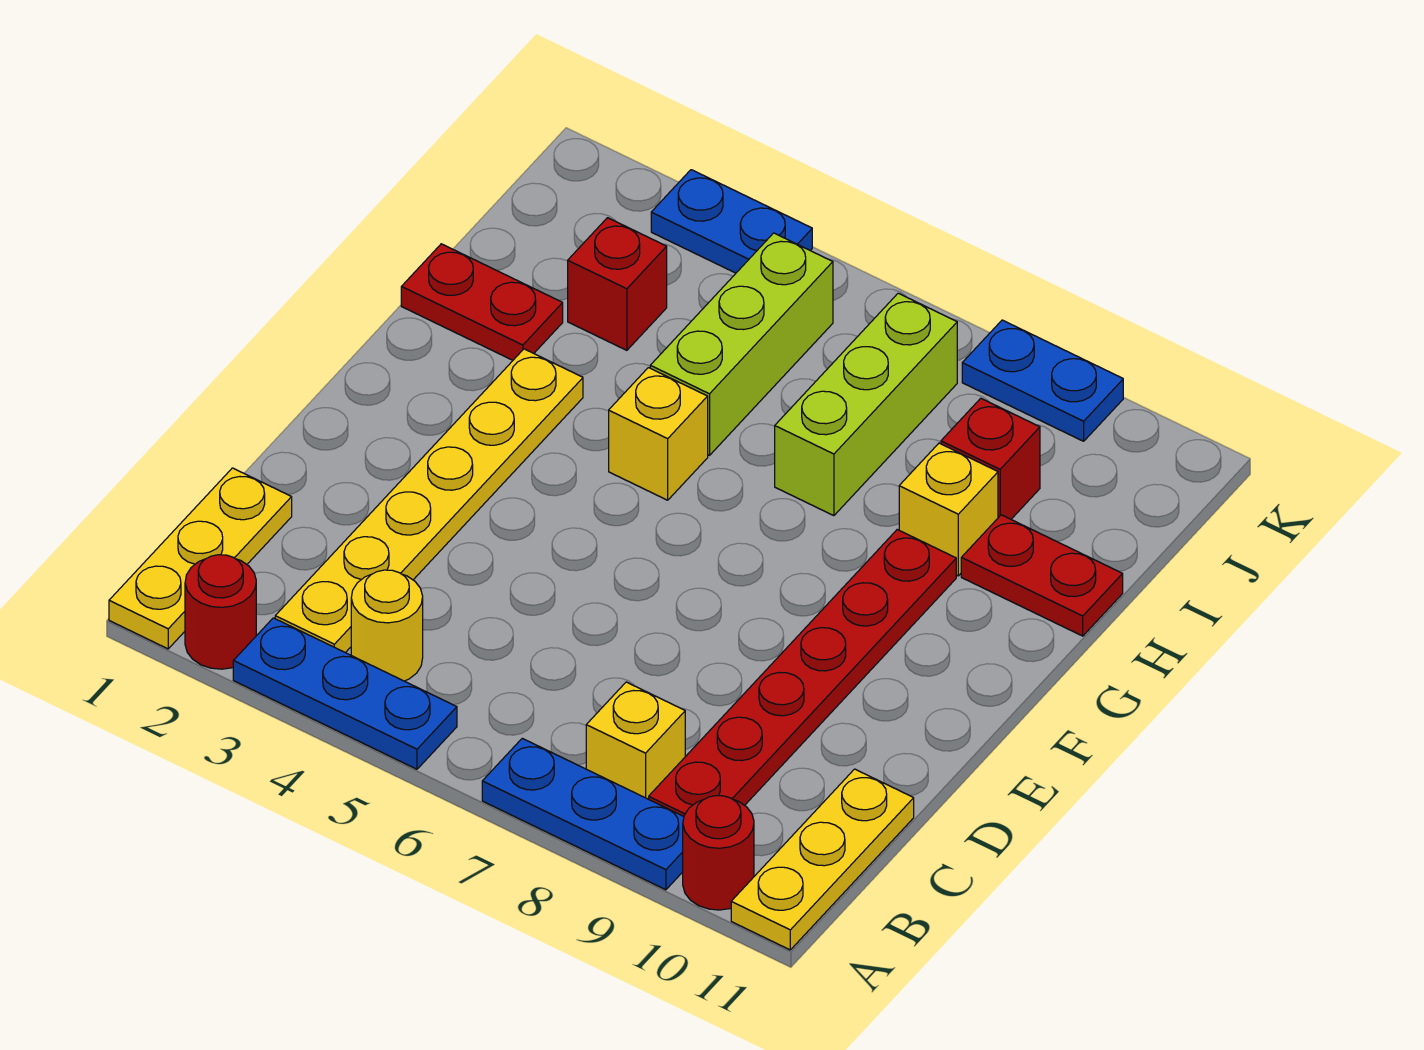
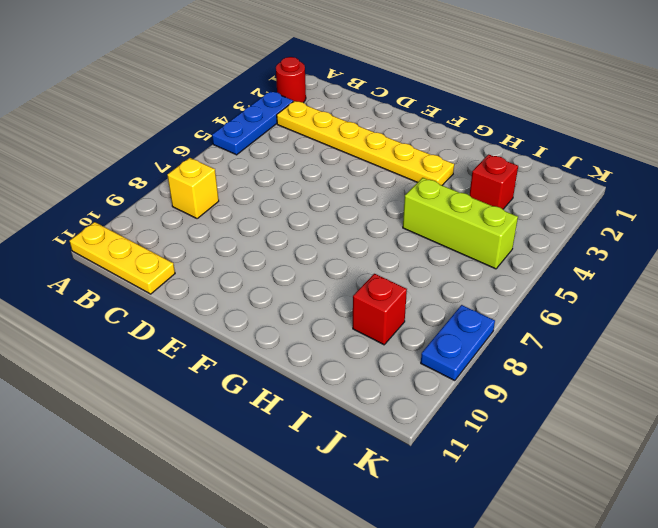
none -> yellow 1x3 plate [109,468,292,649]
none -> blue 1x3 plate [482,738,684,890]
none -> red 1x1 round brick [683,796,754,910]

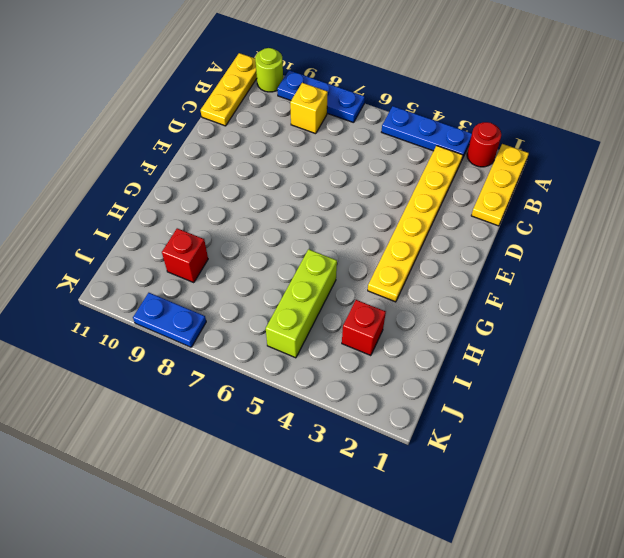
lime 1x1 round brick [255,48,283,92] -> red 1x1 round brick [683,796,754,910]
none -> yellow 1x1 round brick [351,570,423,681]
none -> red 1x6 plate [649,530,956,816]
none -> yellow 1x1 brick [609,368,708,500]

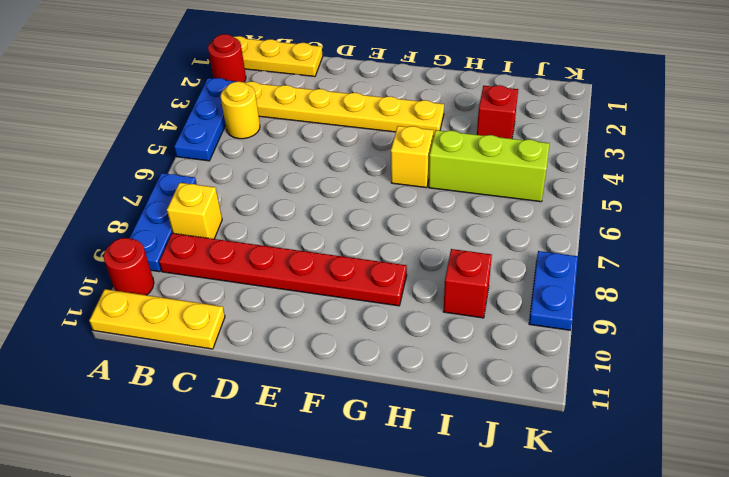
none -> red 1x2 plate [401,244,563,360]
none -> lime 1x3 brick [775,293,957,516]
none -> yellow 1x1 brick [899,443,998,576]

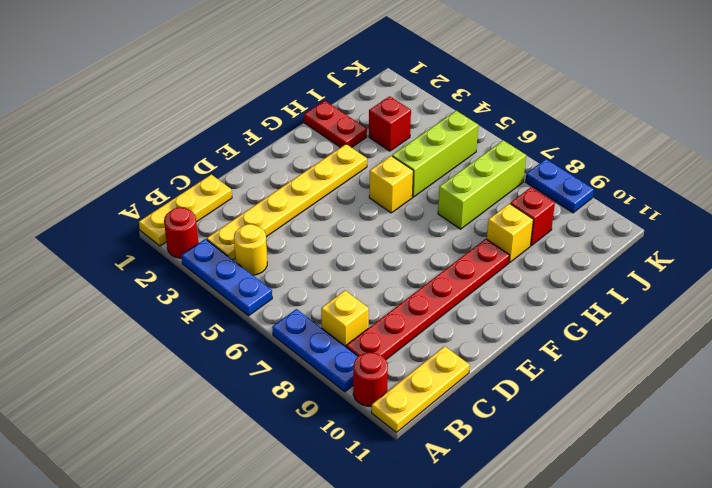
none -> red 1x2 plate [961,515,1123,636]
none -> blue 1x2 plate [651,170,812,273]

